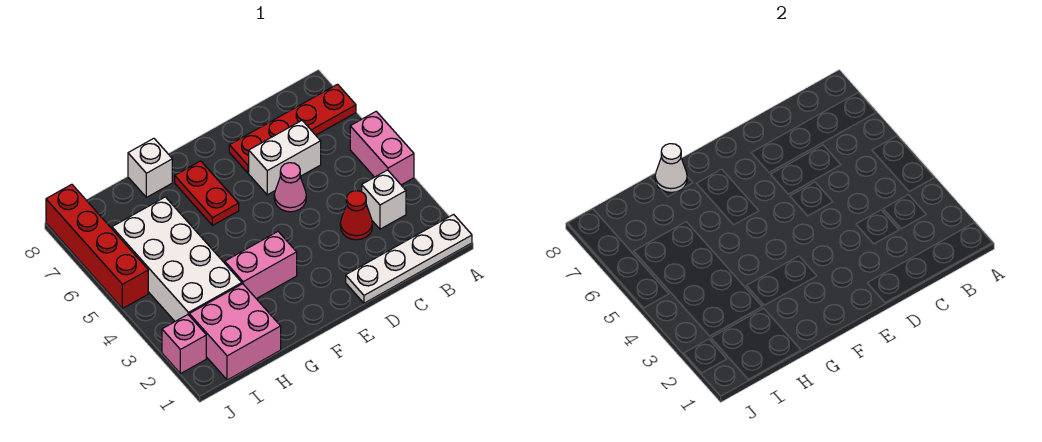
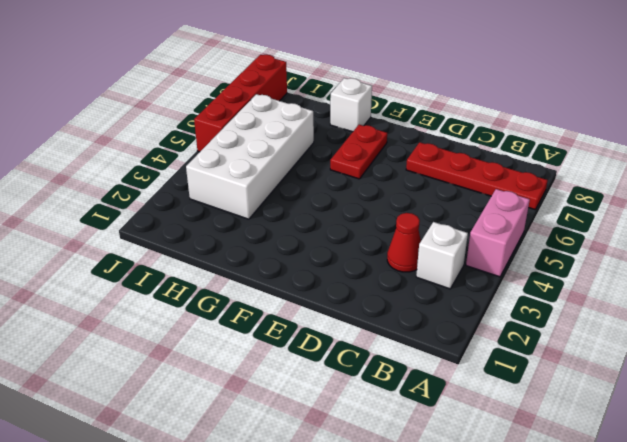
none -> white 1x4 plate [346,214,472,303]
none -> white 1x2 brick [249,121,321,195]
none -> pink 1x1 cone [274,163,306,212]

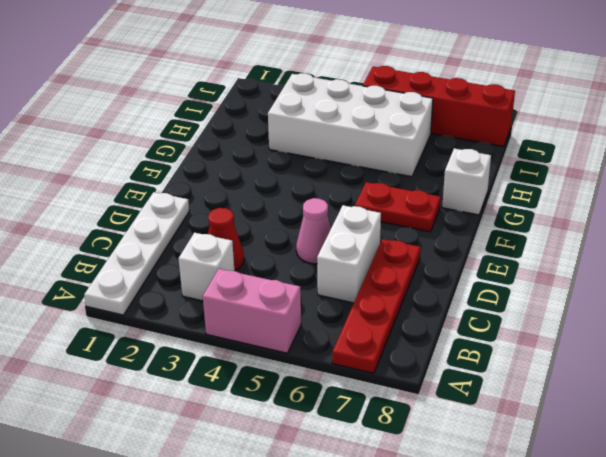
none -> pink 1x2 brick [225,232,297,299]
none -> pink 2x2 brick [189,284,281,380]
none -> pink 1x1 brick [162,315,206,374]

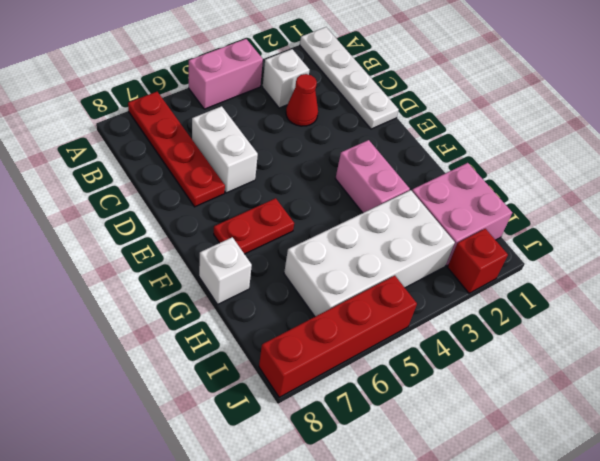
red 1x1 brick [448,229,508,293] -> pink 1x1 brick [162,315,206,374]
none -> pink 1x1 cone [274,163,306,212]
none -> white 1x1 cone [655,144,687,192]

